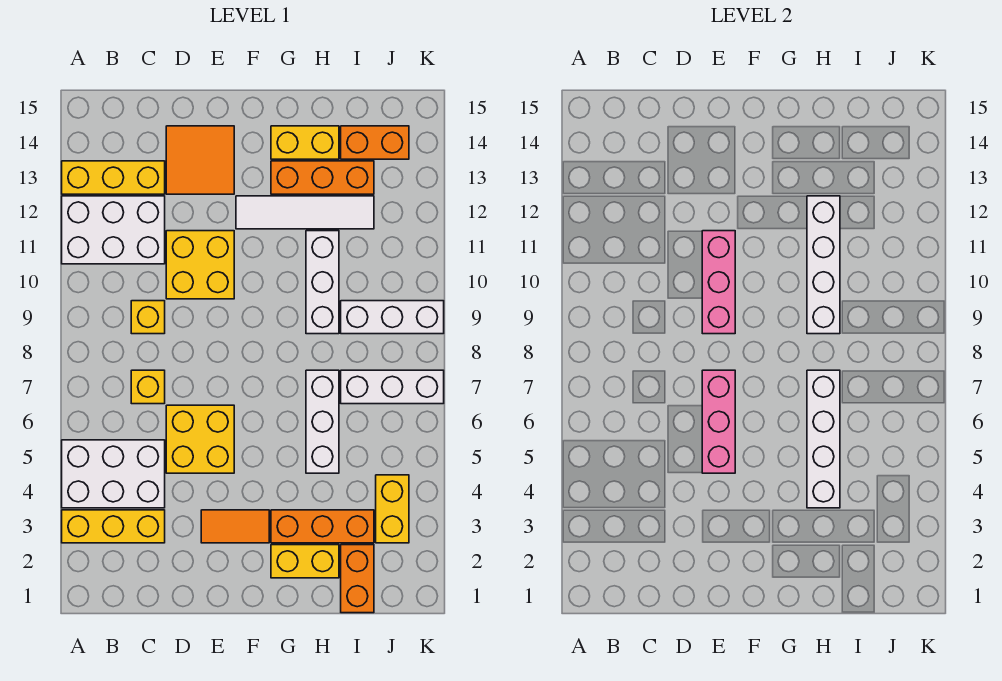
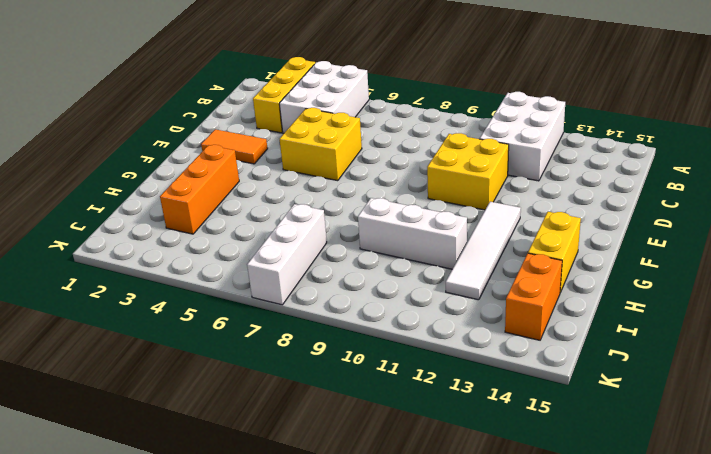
orange 1x2 tile [201,129,268,164] -> orange 1x2 tile turned to [201,510,269,543]
none -> yellow 1x3 brick [62,161,165,194]
none -> yellow 1x1 brick [131,370,165,404]
none -> yellow 1x1 brick [131,301,165,334]

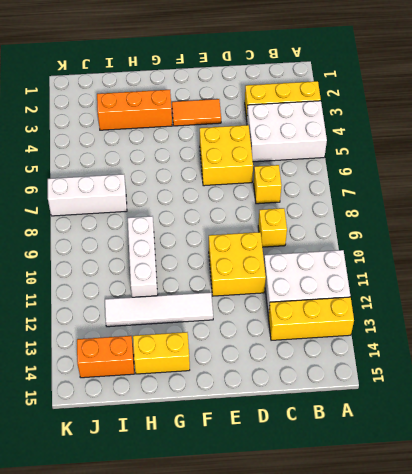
none -> orange 2x2 tile [166,126,234,194]
none -> yellow 1x2 brick [271,545,339,578]
none -> orange 1x3 brick [271,161,374,194]

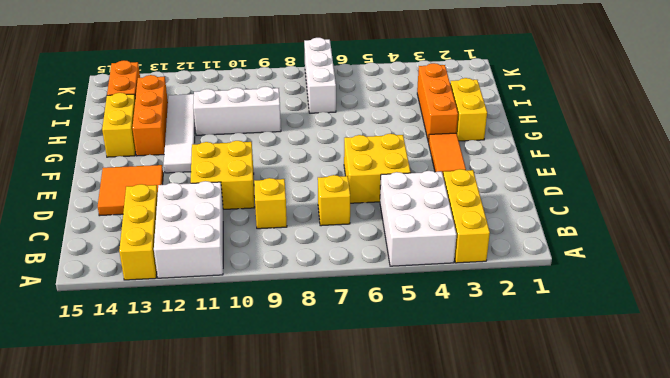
none -> white 1x3 brick [306,370,339,473]
none -> orange 1x2 brick [341,545,374,613]
none -> white 1x3 brick [341,301,444,334]

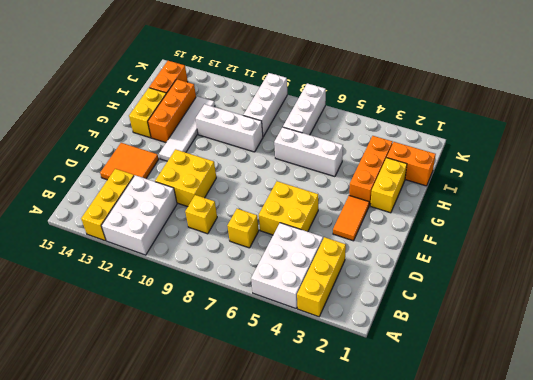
none -> yellow 1x2 brick [376,475,409,543]
none -> pink 1x3 brick [702,370,735,473]
none -> pink 1x3 brick [702,231,735,334]

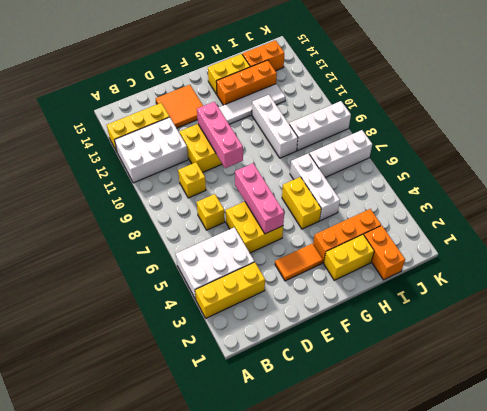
yellow 1x2 brick [282,177,321,229] -> yellow 1x2 brick moved to [376,475,409,543]
none -> white 1x4 brick [807,370,840,508]
none -> white 1x4 brick [807,196,840,334]

